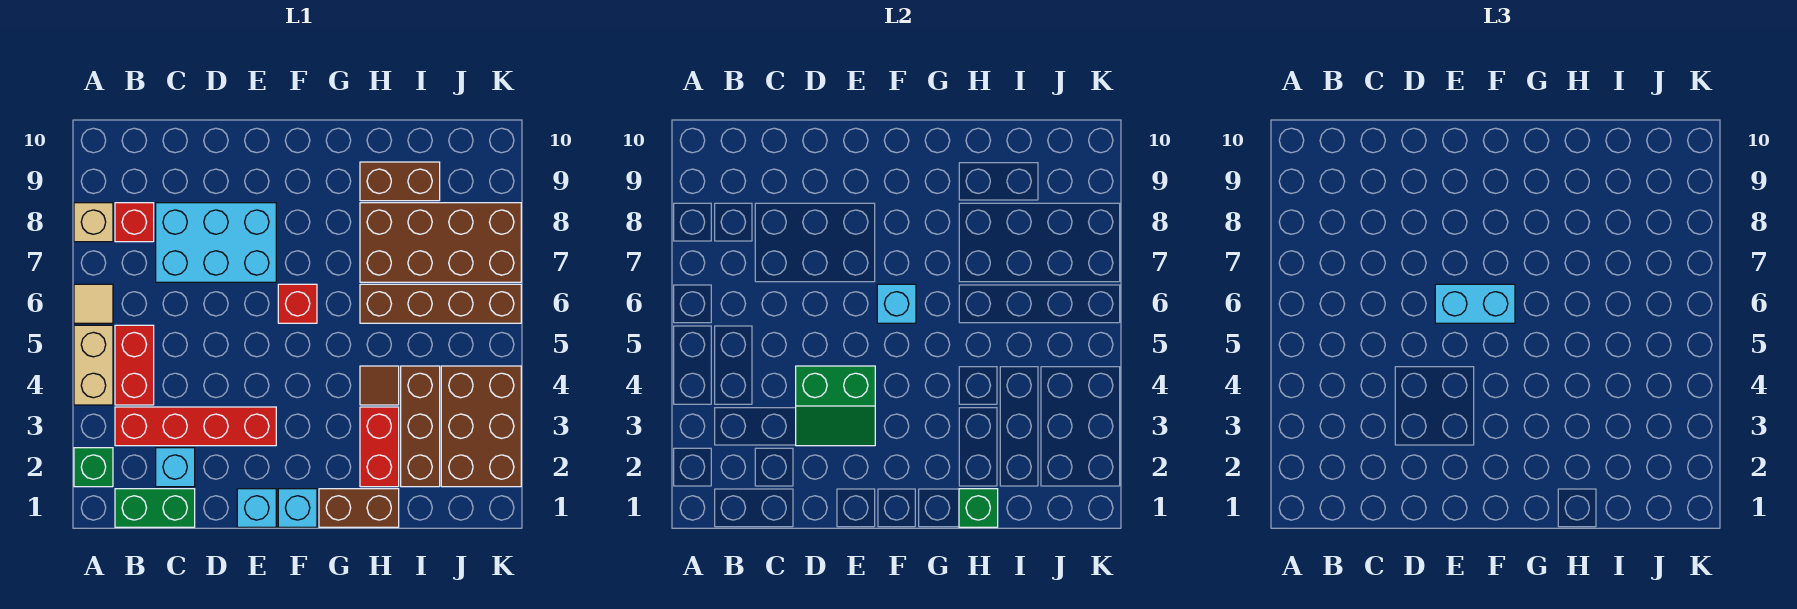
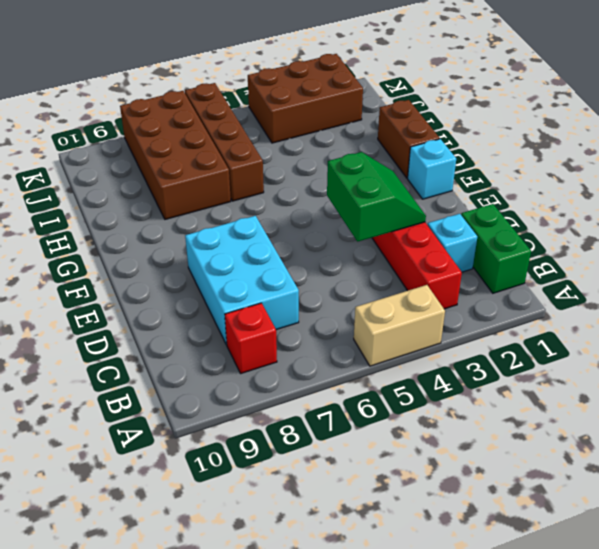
none -> green 1x1 brick [74,448,113,487]
none -> tan 1x1 tile [74,284,113,323]
none -> tan 1x1 brick [74,203,113,242]

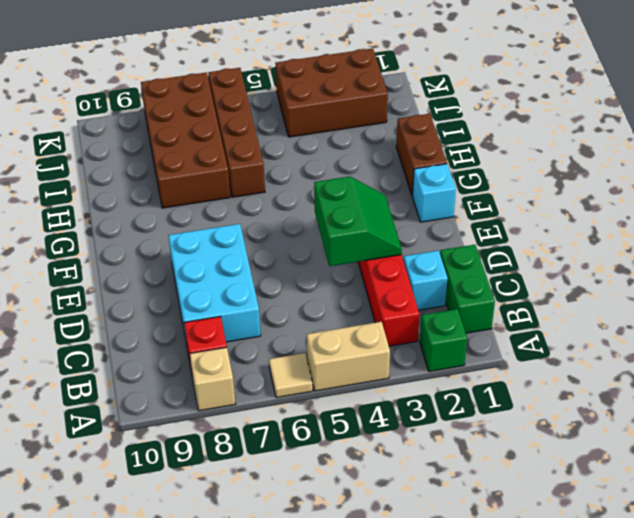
none -> red 1x2 brick [115,325,154,405]
none -> cyan 1x1 brick [237,489,276,527]
none -> red 1x1 brick [278,284,317,323]

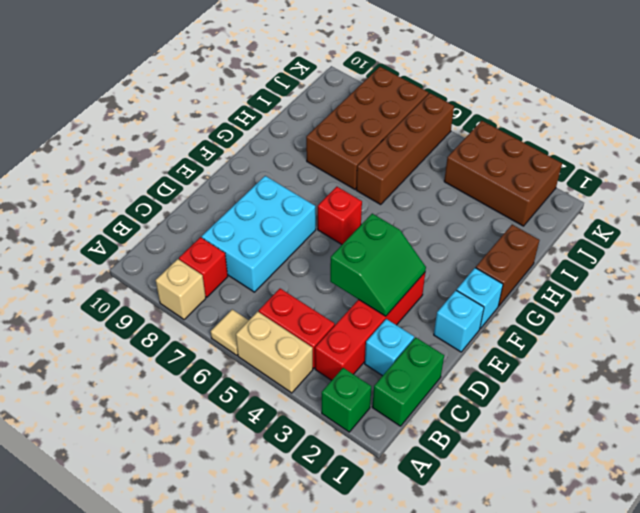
none -> red 1x2 brick [360,407,399,487]
none -> brown 1x1 tile [360,366,399,405]
none -> brown 1x2 brick [360,162,440,201]

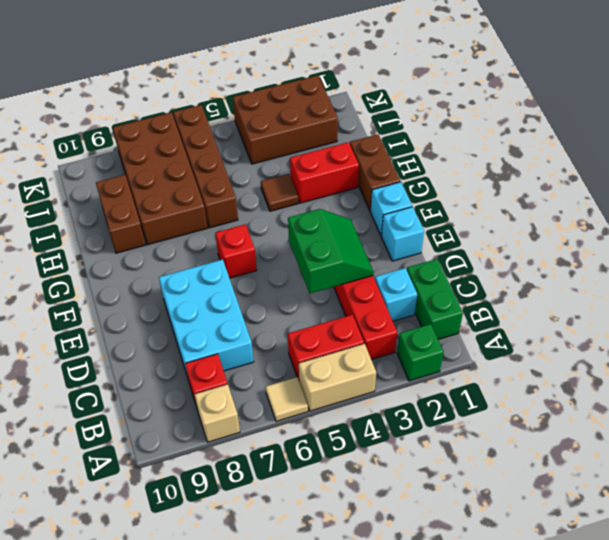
none -> brown 1x3 brick [401,366,440,487]
none -> cyan 1x1 brick [877,284,916,323]
none -> green 1x1 brick [959,489,998,527]

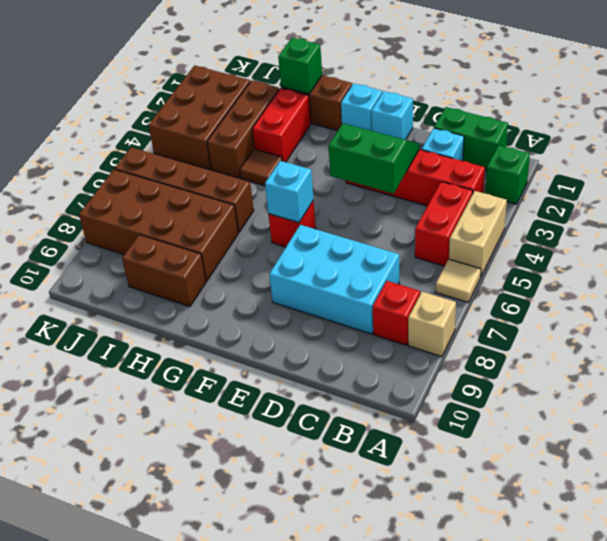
none -> cyan 1x2 brick [1435,284,1515,323]

